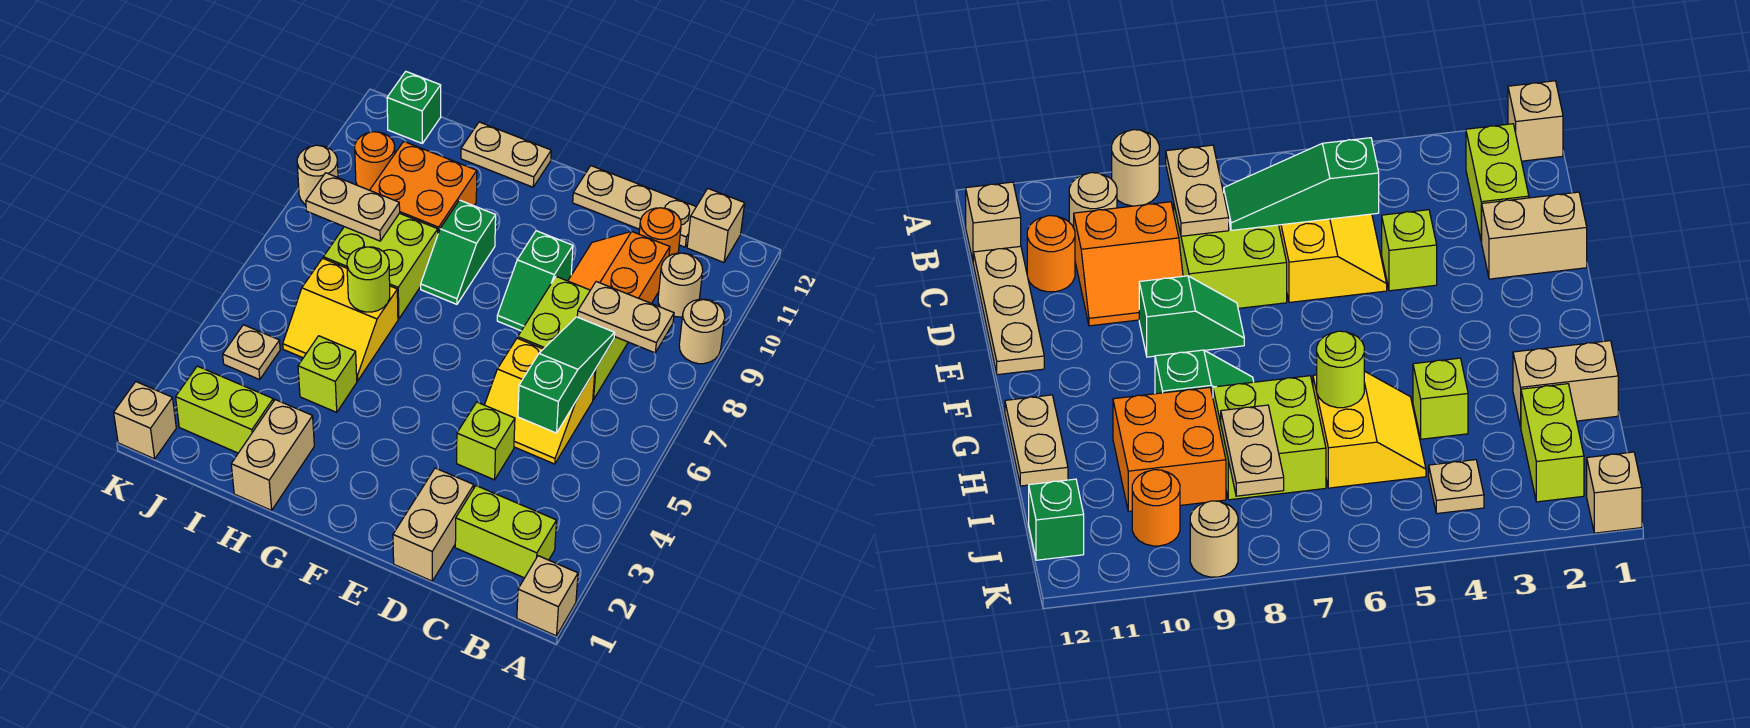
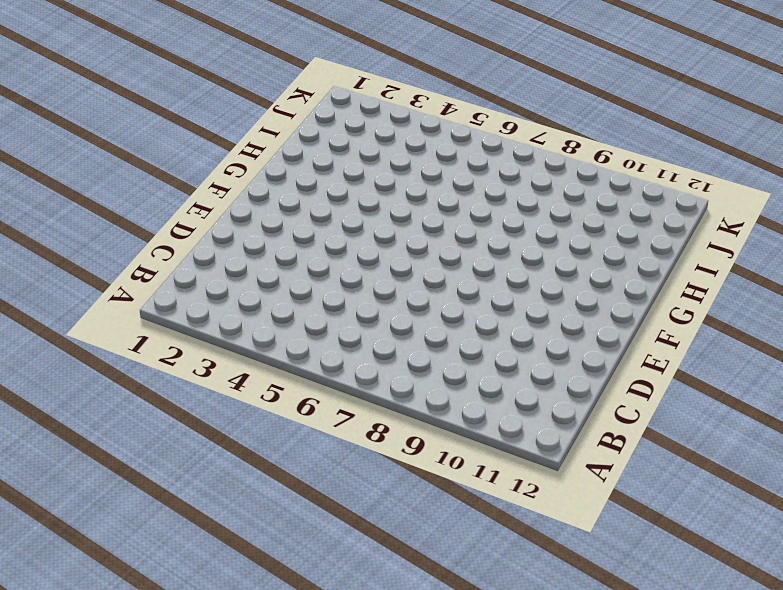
none -> tan 1x1 brick [517,556,578,636]
none -> tan 1x1 round brick [679,299,725,364]
none -> lime 1x2 brick [455,486,556,578]
none -> tan 1x1 round brick [658,253,703,317]

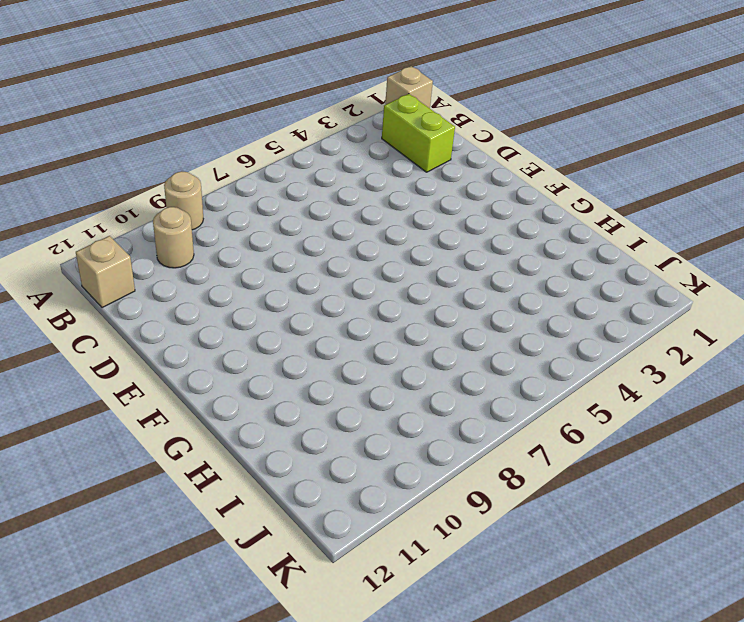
none -> yellow 2x2 slope [485,338,595,464]
none -> lime 2x2 brick [518,277,628,400]
none -> orange 2x2 slope [568,232,670,303]
none -> orange 1x1 round brick [639,208,681,256]

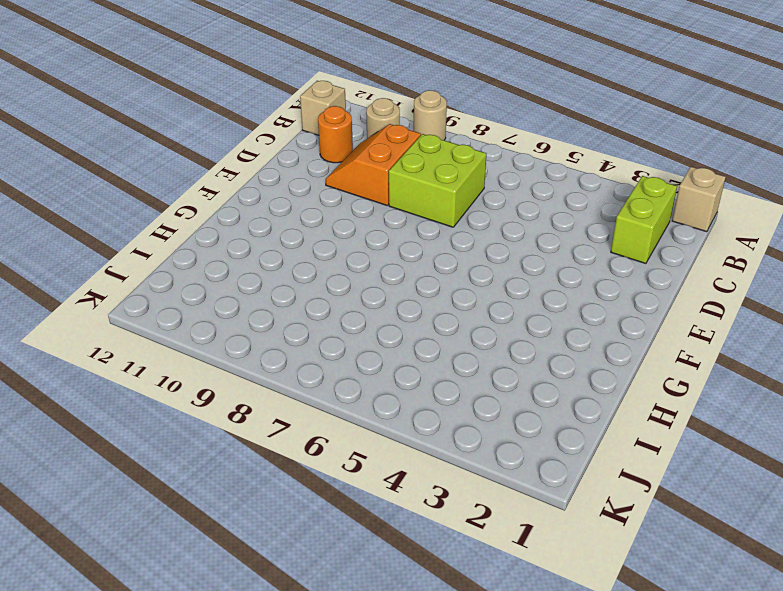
orange 2x2 slope [326,124,421,205] -> orange 2x2 slope turned to [568,232,670,303]
none -> yellow 2x2 slope [485,338,595,464]
none -> tan 1x3 plate [573,166,696,247]
none -> tan 1x2 brick [393,468,474,581]
none -> lime 1x1 brick [457,402,515,480]

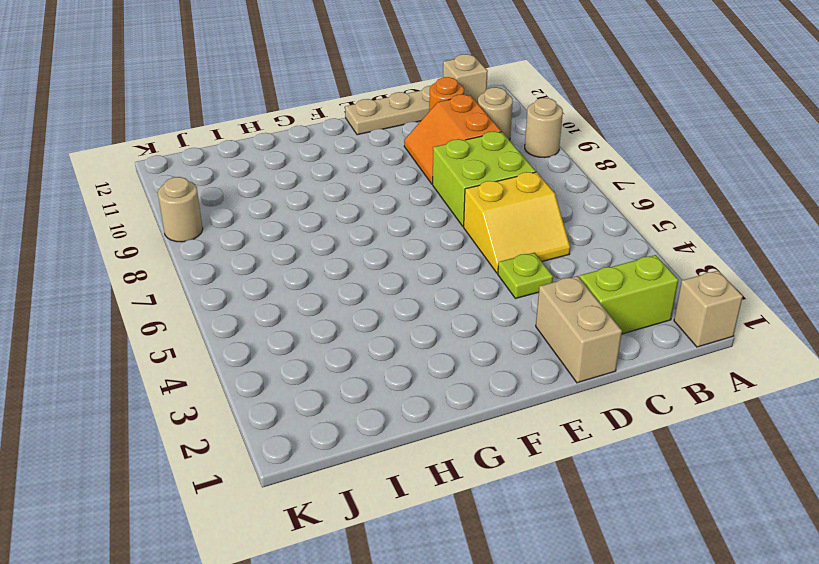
lime 1x1 plate [498,253,553,299] -> lime 1x1 brick [457,402,515,480]
none -> green 1x2 slope [497,231,573,331]
none -> green 1x2 slope [421,200,496,304]
none -> tan 1x2 plate [461,122,551,187]
none -> tan 1x2 brick [231,400,314,510]

